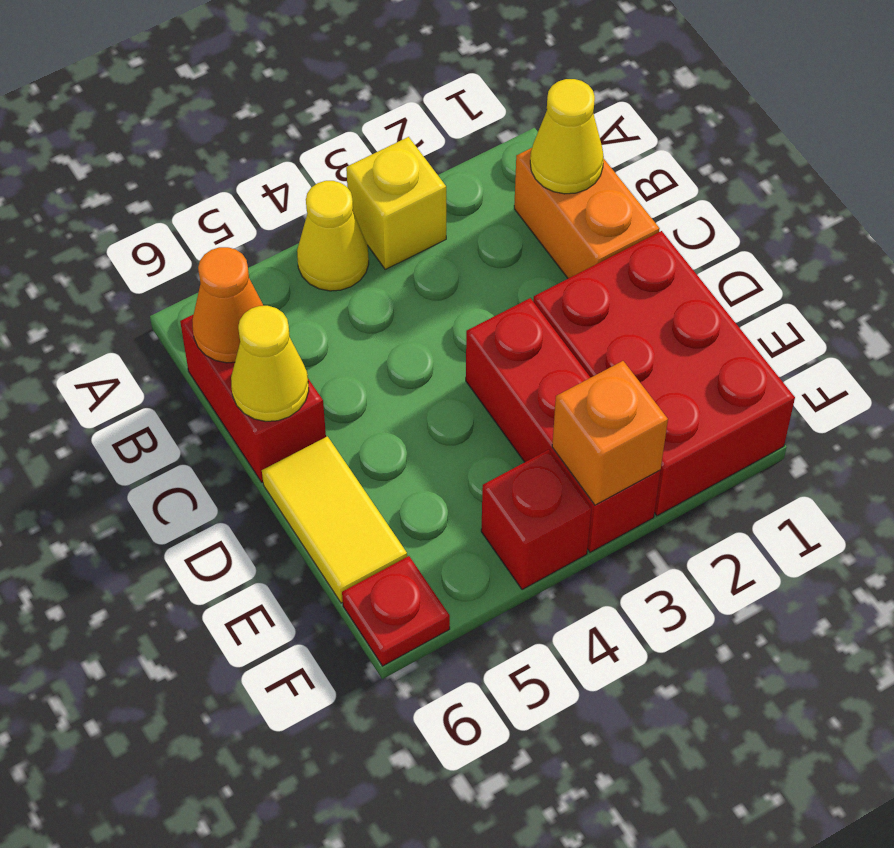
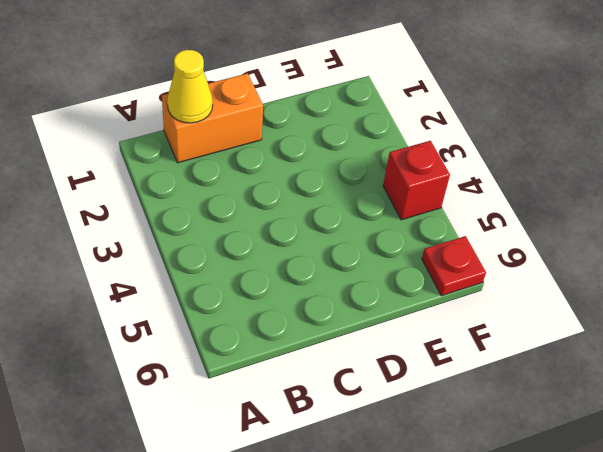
none -> yellow 1x1 brick [346,137,446,269]
none -> yellow 1x1 cone [297,181,369,291]
none -> red 1x2 brick [180,315,326,482]

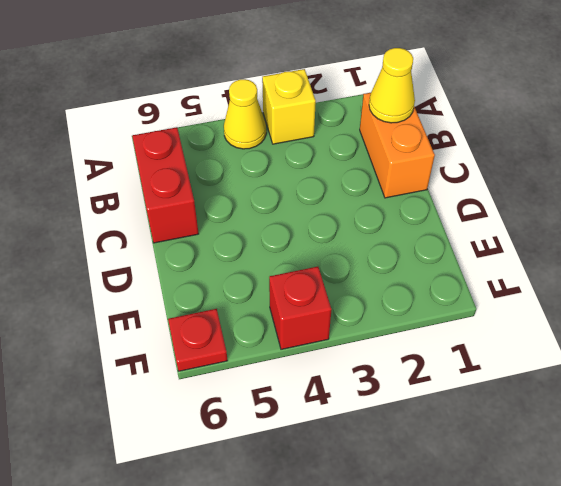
none -> red 2x3 brick [533,231,795,516]
none -> red 1x3 brick [466,298,660,552]
none -> yellow 1x2 tile [262,436,407,603]

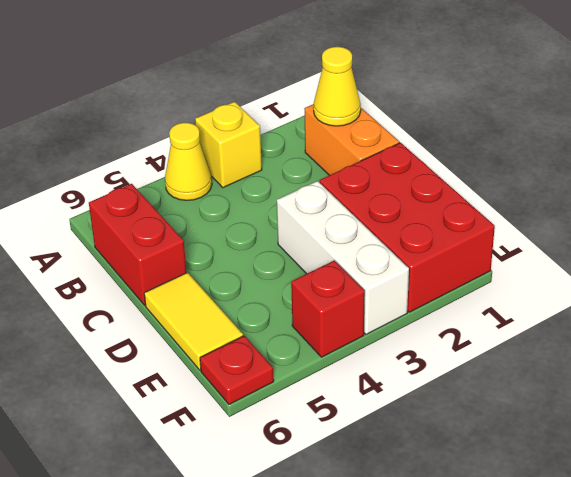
white 1x3 brick [277,181,409,334] -> red 1x3 brick [466,298,660,552]
none -> orange 1x1 cone [192,247,264,363]
none -> yellow 1x1 cone [231,306,309,421]
none -> orange 1x1 brick [552,361,668,505]

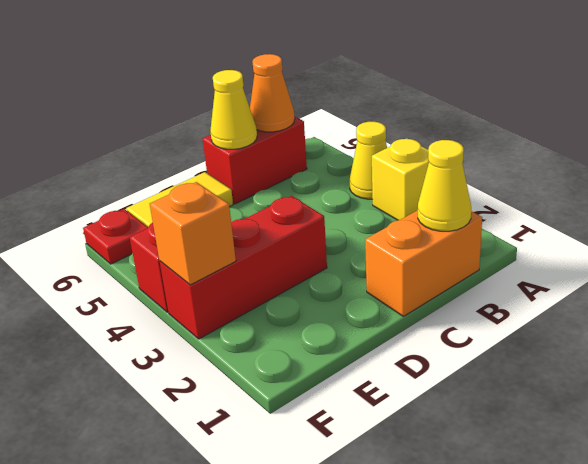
none -> red 2x3 brick [533,231,795,516]

